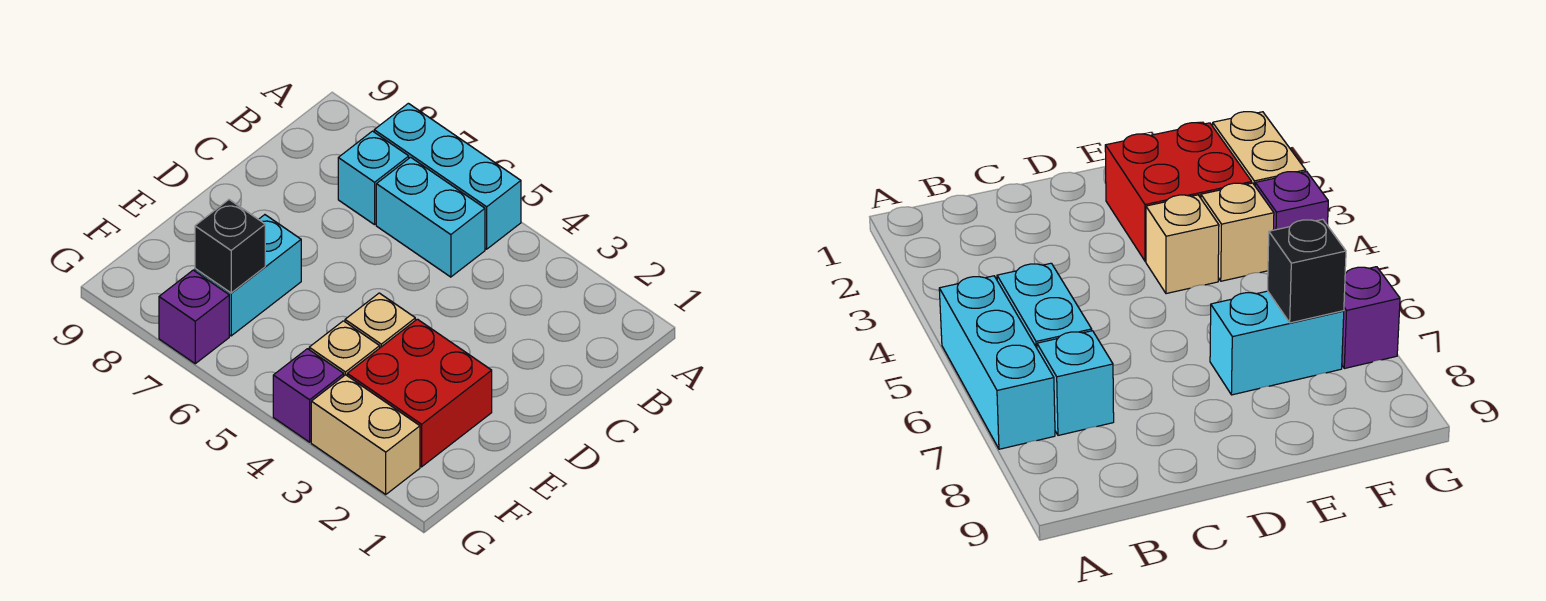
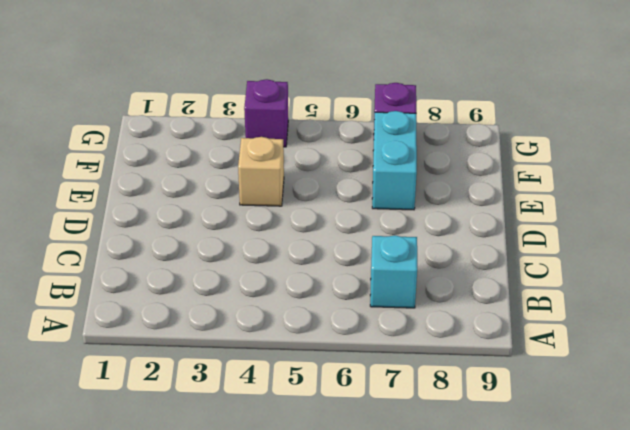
none -> cyan 1x3 brick [374,103,521,249]
none -> cyan 1x2 brick [376,157,485,277]

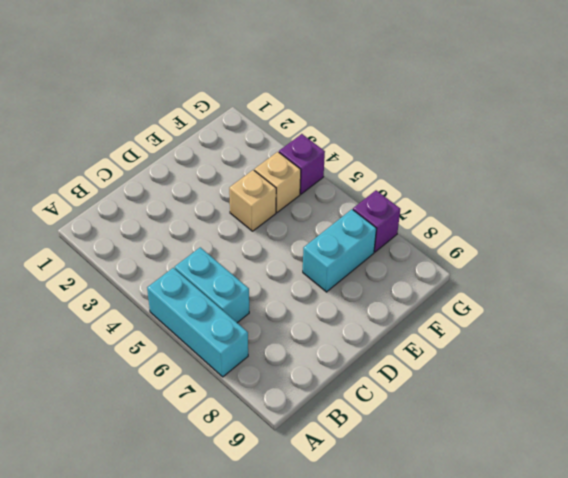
none -> cyan 1x1 brick [338,131,409,225]
none -> red 2x2 brick [347,319,492,467]

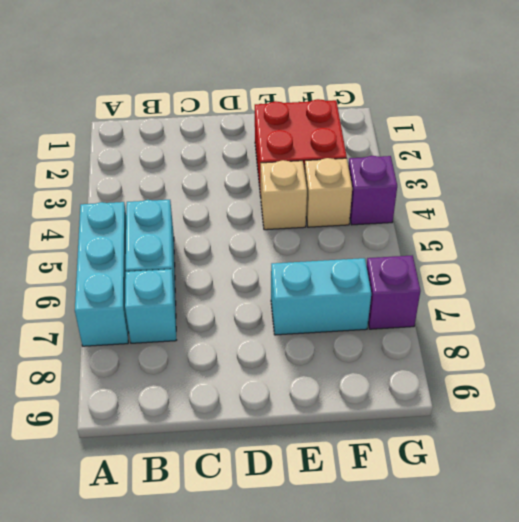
none -> tan 1x2 brick [311,375,420,494]
none -> black 1x1 brick [195,200,265,293]

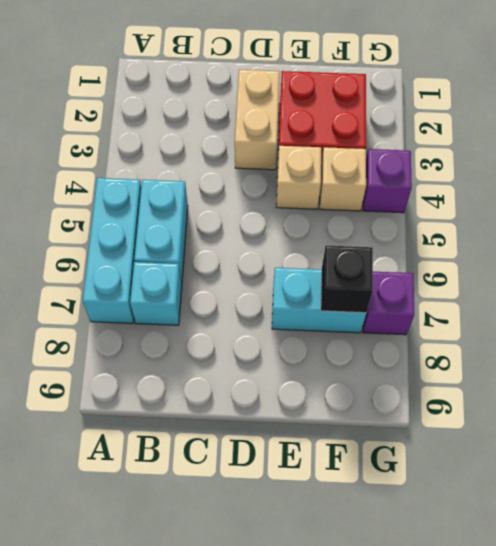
tan 1x2 brick [235,70,280,170] -> tan 1x2 brick moved to [311,375,420,494]

